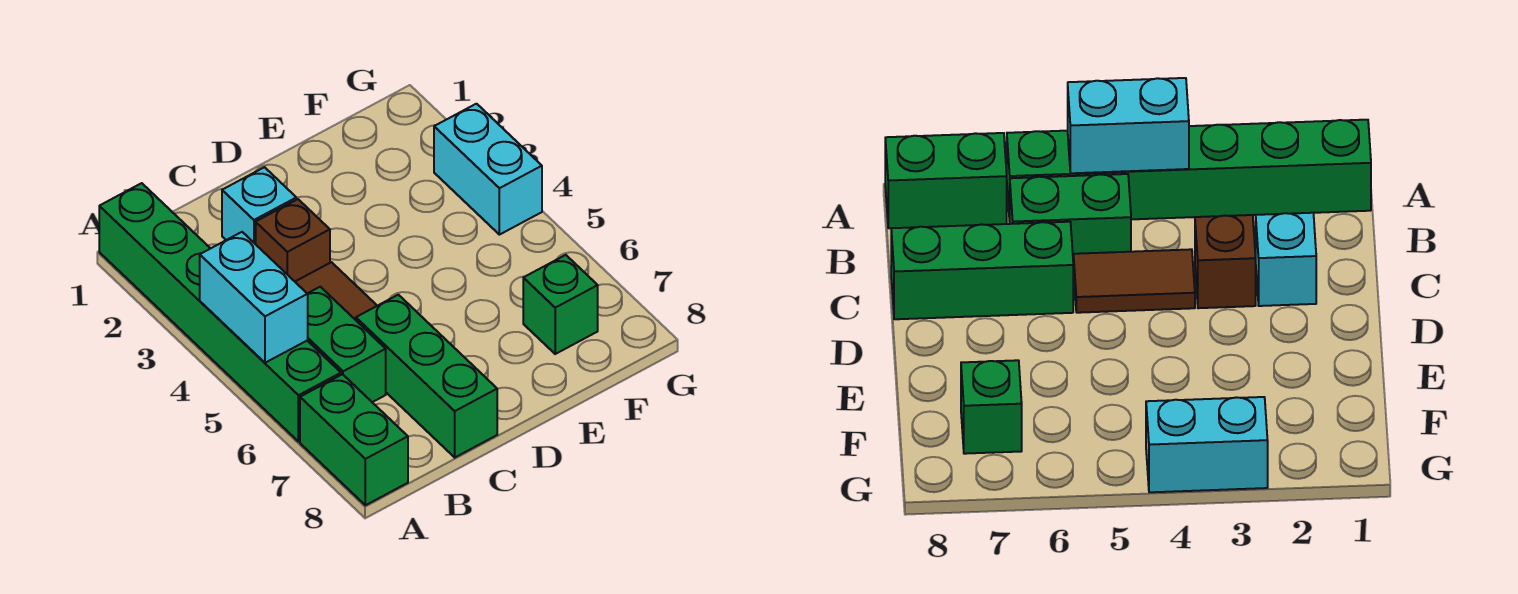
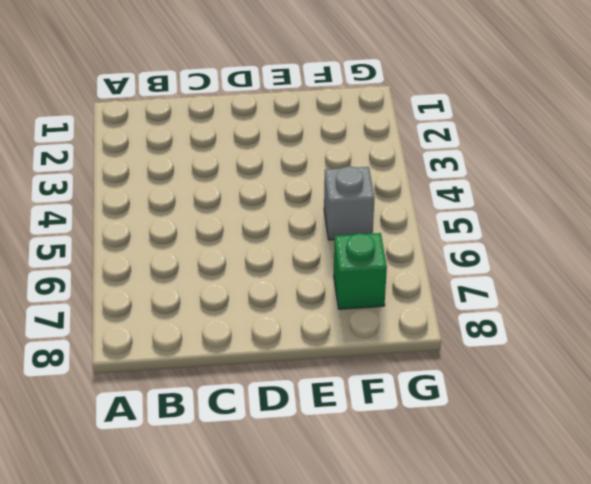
grey 1x1 brick [324,166,375,240] -> none
none -> green 1x6 brick [99,183,341,442]
none -> green 1x2 brick [300,374,408,505]

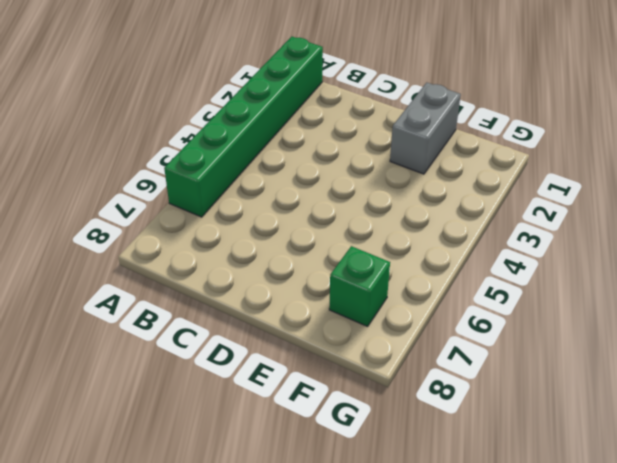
grey 1x2 brick [390,83,461,174] -> none
none -> green 1x2 brick [300,374,408,505]
none -> green 1x2 brick [307,287,386,402]

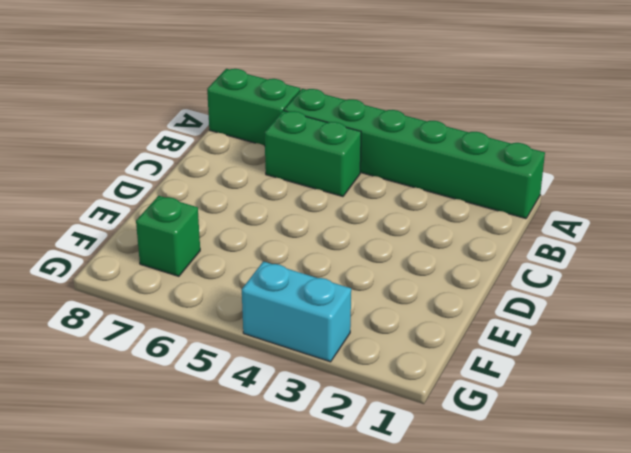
none -> cyan 1x1 brick [222,167,296,244]
none -> brown 1x1 brick [256,199,330,281]

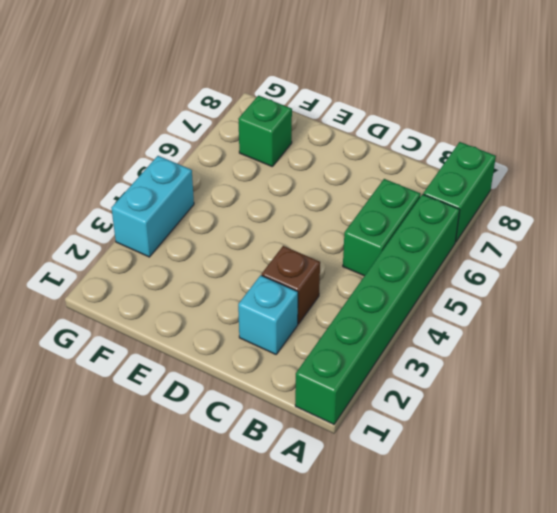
none -> brown 1x2 tile [295,262,377,320]
none -> green 1x3 brick [356,295,497,457]

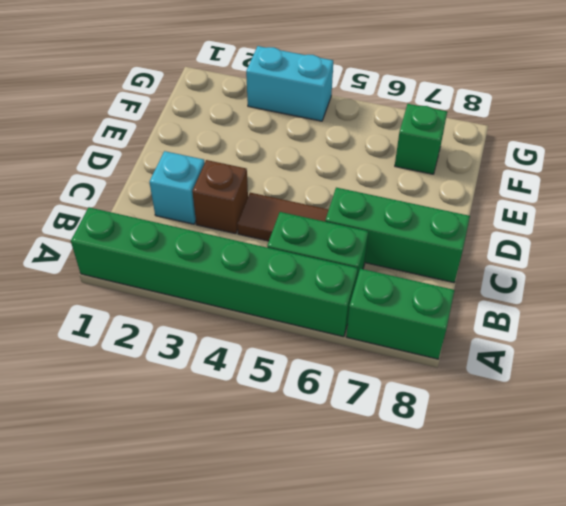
none -> cyan 1x2 brick [200,232,308,363]

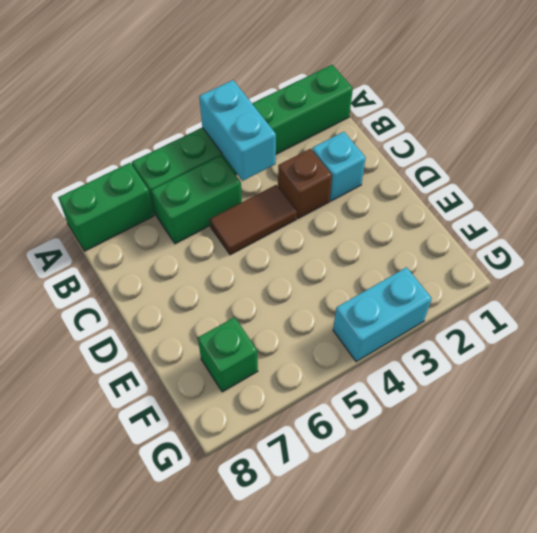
cyan 1x2 brick [199,80,276,181] -> cyan 1x2 brick turned to [200,232,308,363]
none -> green 1x3 brick [356,295,497,457]

